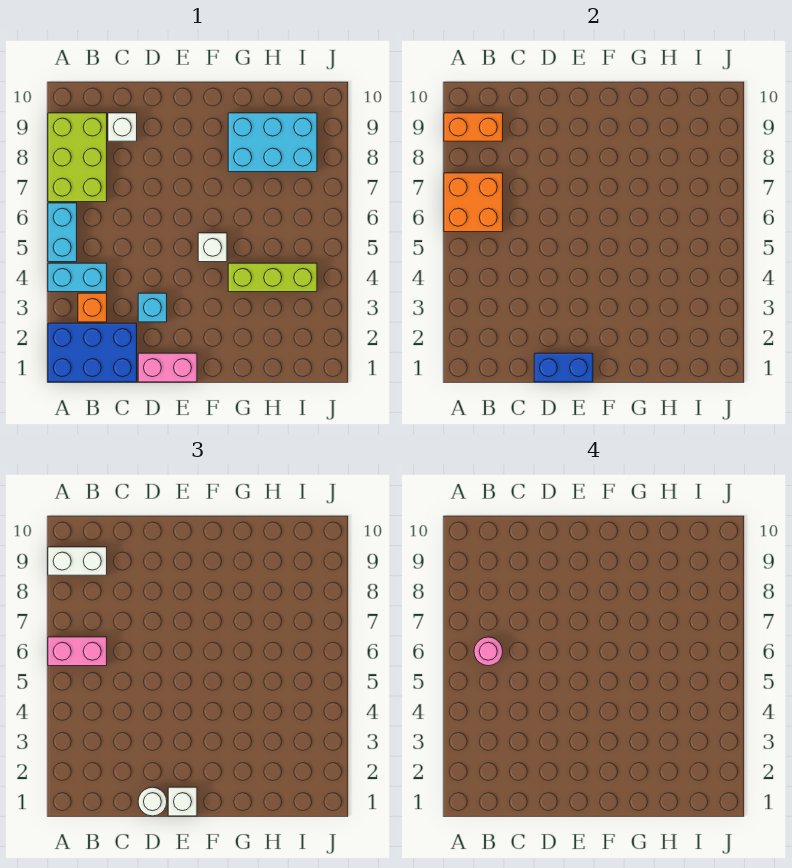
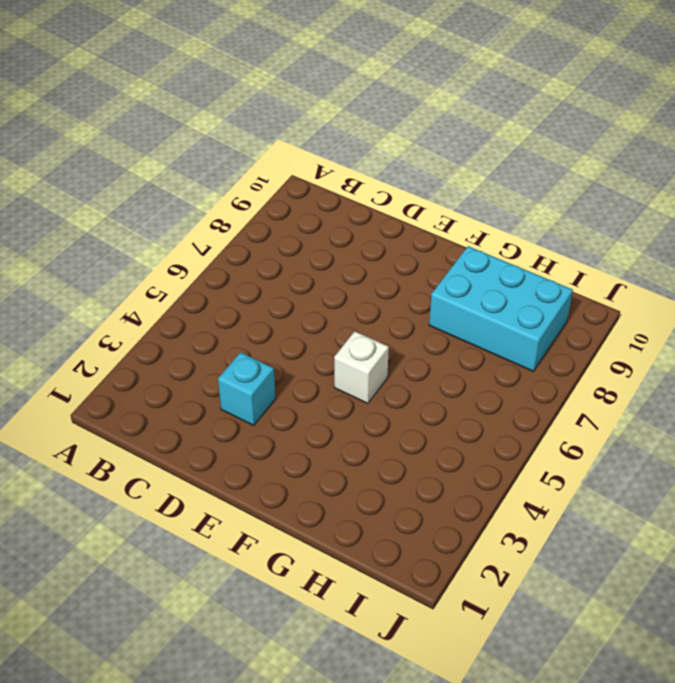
none -> blue 2x3 brick [48,323,137,382]
none -> cyan 1x2 brick [48,263,107,292]
none -> cyan 1x2 brick [48,203,77,262]

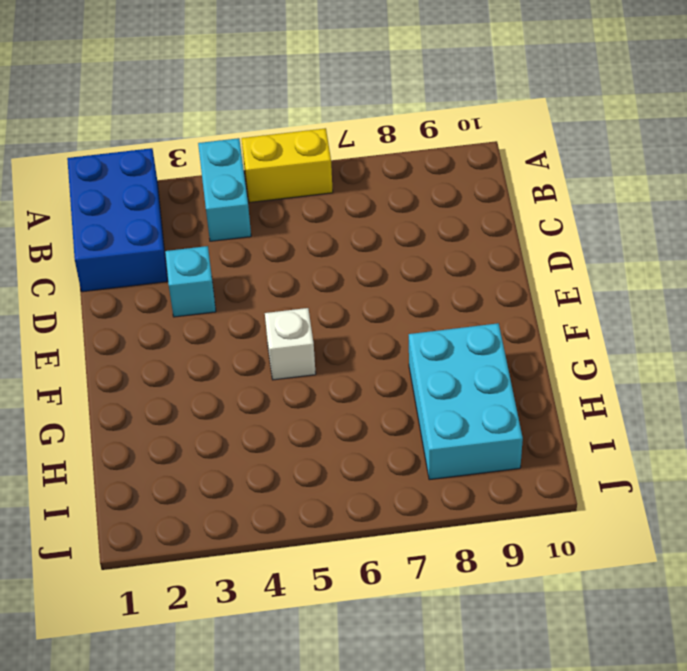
yellow 1x2 brick [242,128,333,203] -> cyan 1x2 brick [48,203,77,262]
none -> lime 2x3 brick [48,113,107,202]
none -> orange 1x1 brick [78,293,107,322]
none -> white 1x1 brick [108,113,137,141]

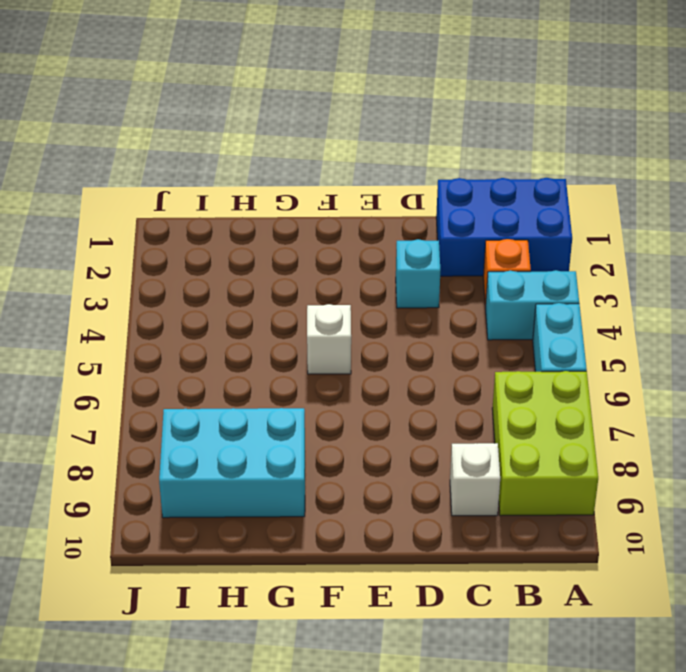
none -> pink 1x2 brick [138,353,197,382]
none -> lime 1x3 brick [228,263,317,292]
none -> orange 2x2 brick [444,173,503,232]

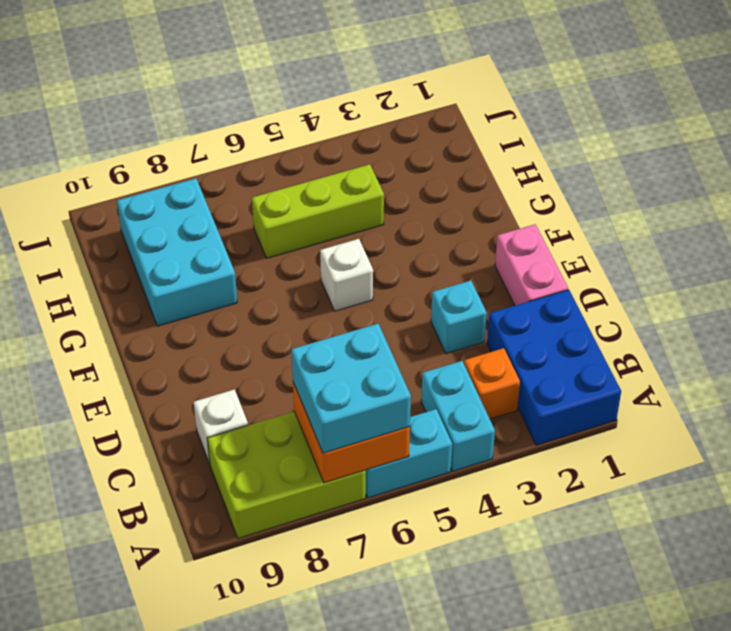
cyan 2x2 brick [291,324,411,453] -> pink 1x2 brick [48,637,107,666]
lime 1x3 brick [252,164,384,258] -> lime 1x3 brick turned to [228,263,317,292]
none -> orange 1x2 brick [444,113,503,141]
none -> blue 1x2 brick [534,353,593,382]
none -> white 1x2 brick [48,547,107,575]

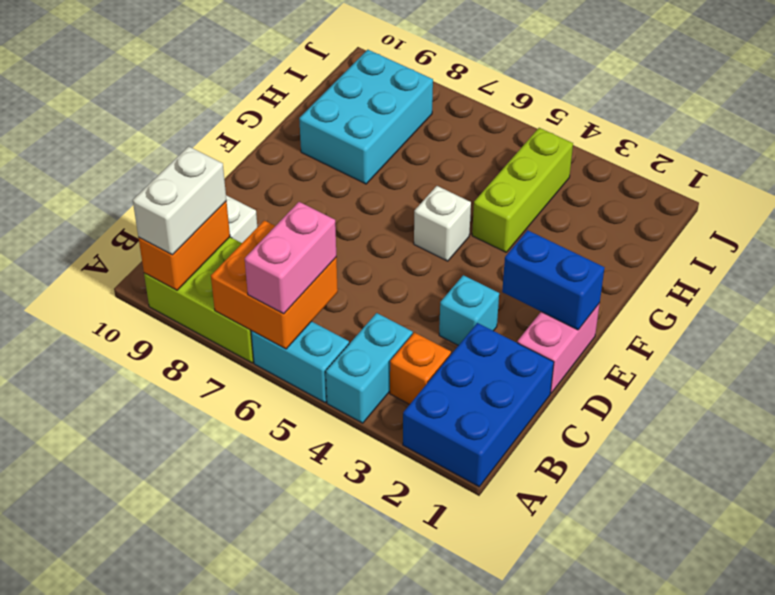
blue 1x2 brick [502,230,605,330] -> blue 1x2 brick turned to [534,353,593,382]
none -> white 1x1 round brick [138,787,167,816]
none -> white 1x1 brick [168,787,197,816]
none -> pink 1x1 round brick [474,637,503,666]

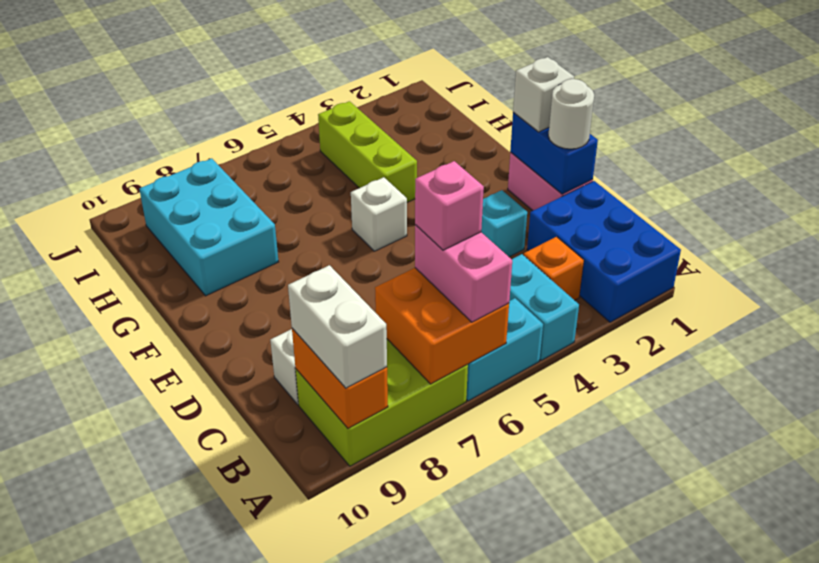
pink 1x1 brick [415,161,484,250] -> pink 1x1 round brick [474,637,503,666]

